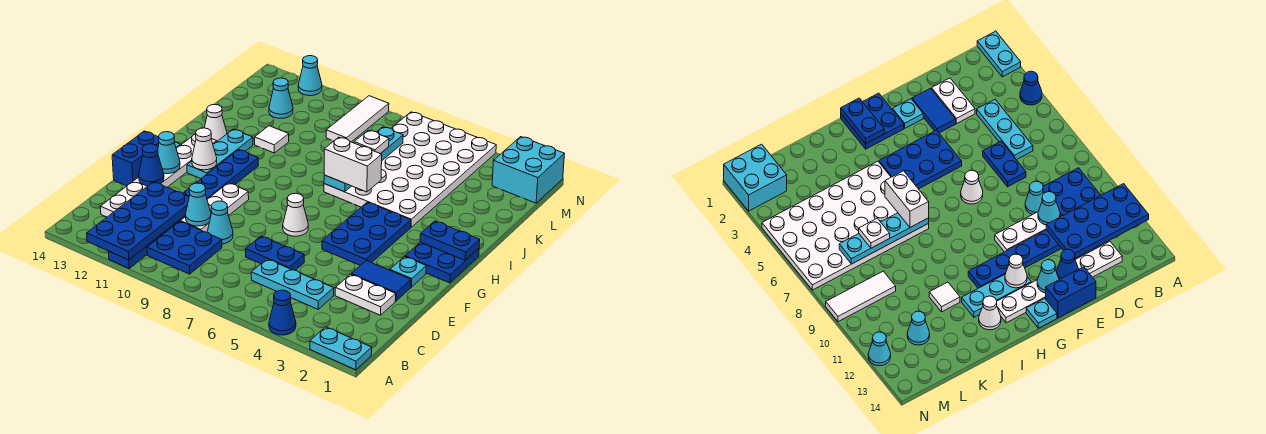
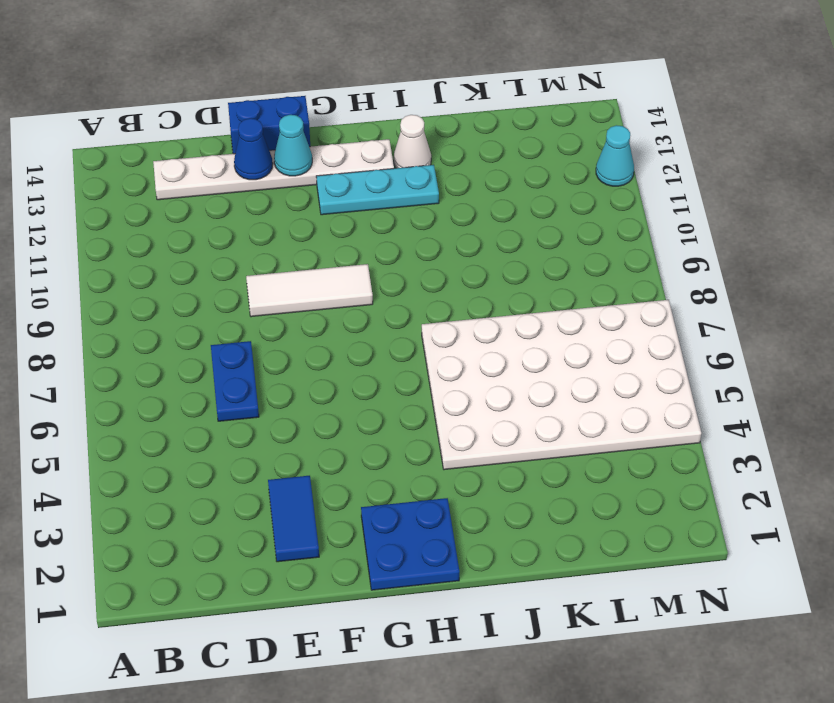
white 1x3 tile [246,264,373,317] -> white 1x3 tile moved to [326,96,389,142]
none -> cyan 1x2 plate [310,327,372,370]
none -> blue 1x1 cone [269,290,296,335]
none -> blue 1x8 plate [108,150,258,268]
none -> blue 2x2 plate [147,221,222,274]

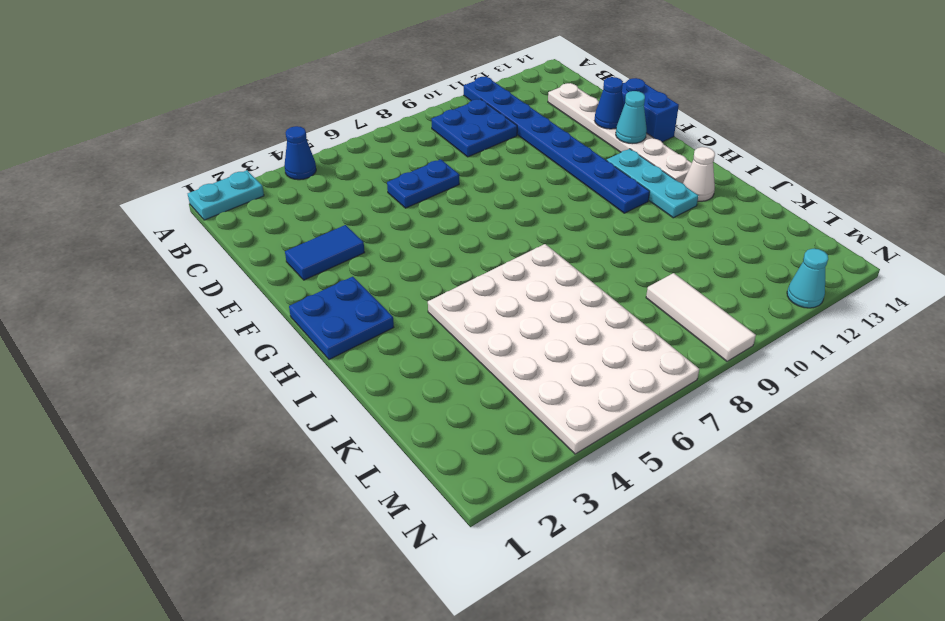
none -> cyan 1x3 plate [251,259,334,309]
none -> white 1x2 plate [335,274,396,315]
none -> cyan 1x1 cone [207,201,233,244]
none -> white 1x3 plate [180,183,249,232]

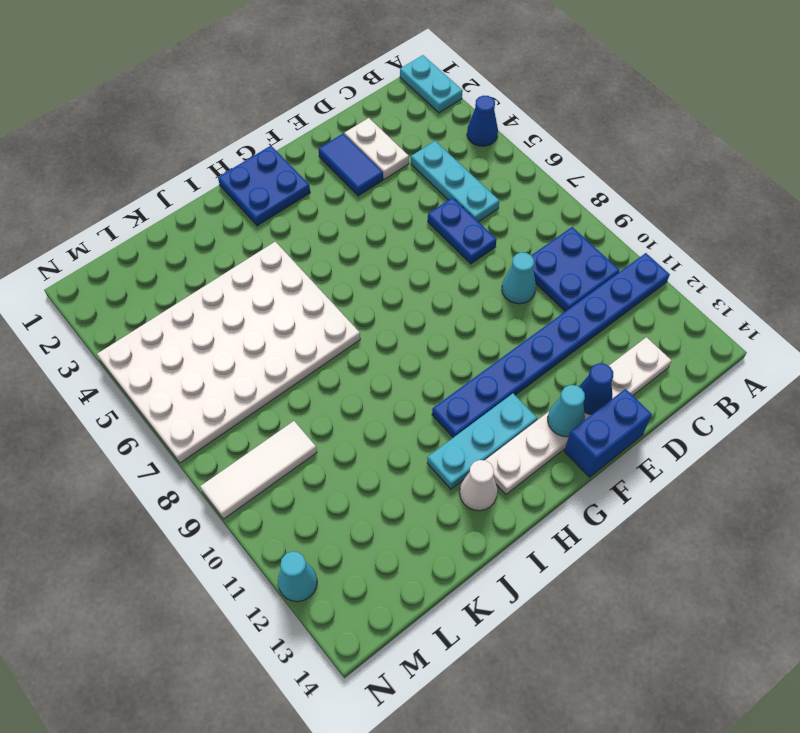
none -> white 1x3 plate [180,183,249,232]
none -> cyan 1x1 plate [390,257,426,287]
none -> blue 2x3 plate [322,202,411,265]
none -> white 1x1 cone [283,193,308,236]

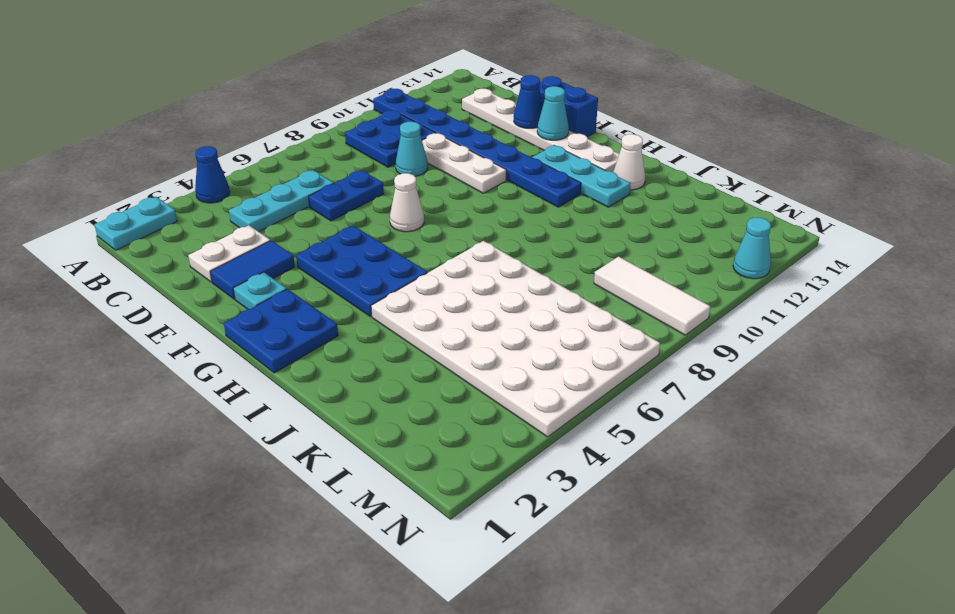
none -> cyan 1x1 plate [1026,298,1057,328]
none -> white 1x1 tile [255,126,289,153]
none -> cyan 1x1 cone [269,78,293,118]
none -> cyan 2x2 brick [492,137,564,203]

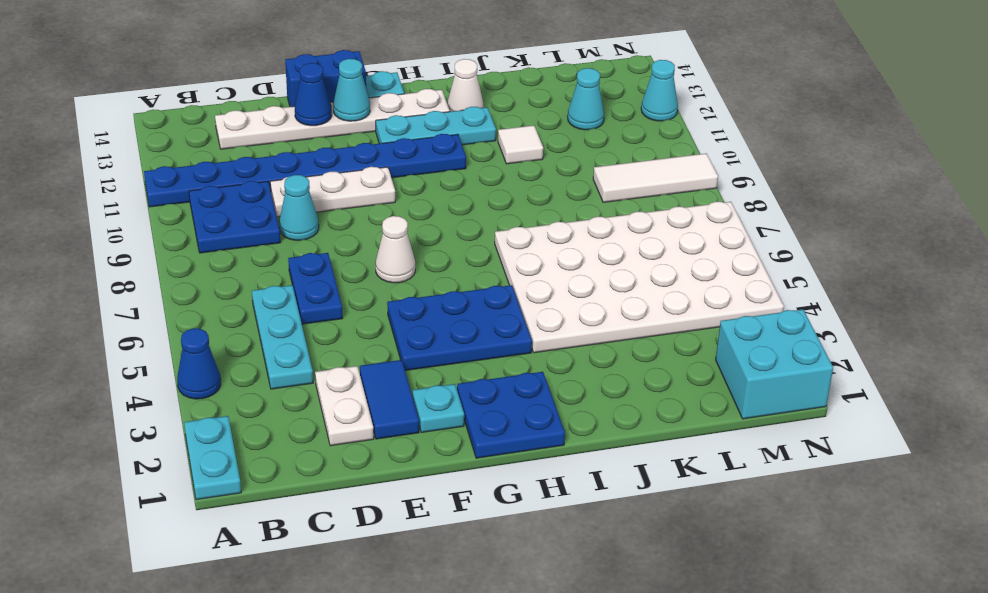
none -> blue 2x4 plate [87,182,189,260]
none -> cyan 1x1 cone [185,183,211,226]
none -> white 1x1 cone [192,128,217,170]
none -> blue 1x2 plate [420,221,480,260]

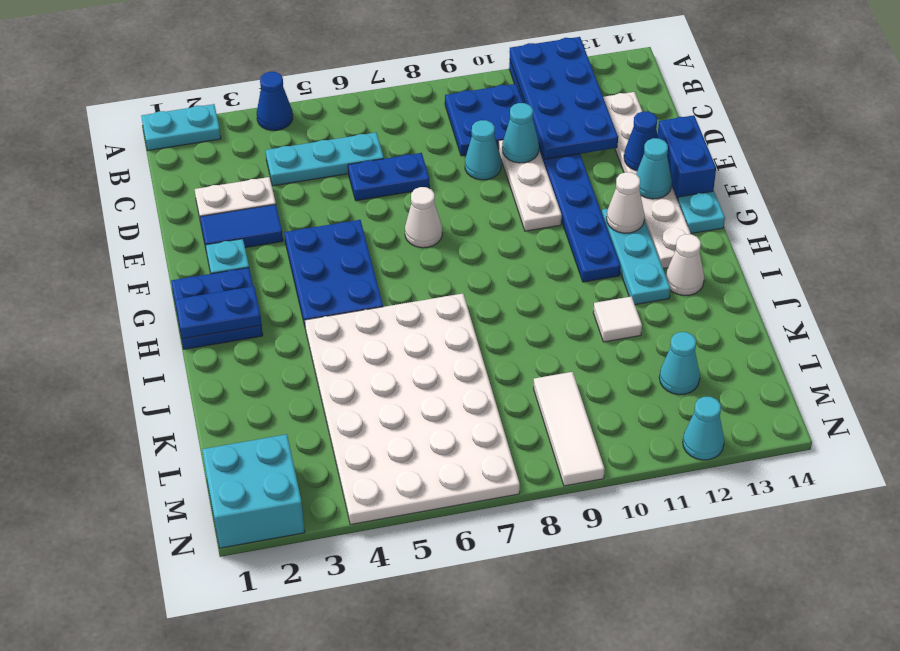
none -> cyan 1x4 plate [324,127,403,192]
none -> white 1x2 brick [324,137,382,192]
none -> white 1x1 plate [354,130,389,154]

